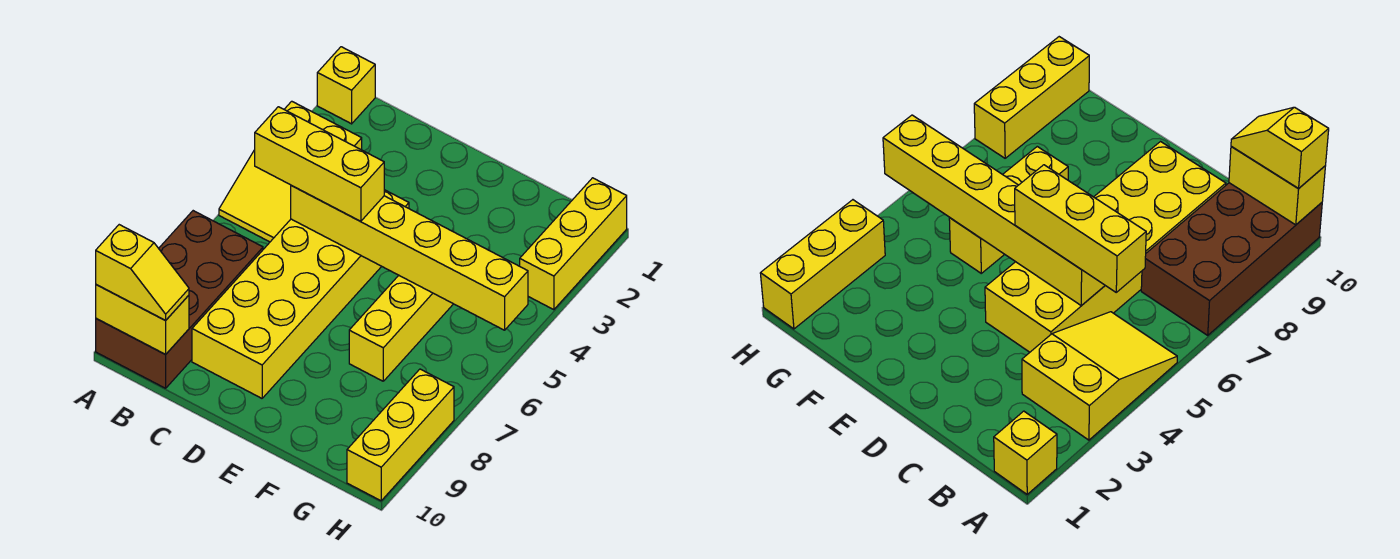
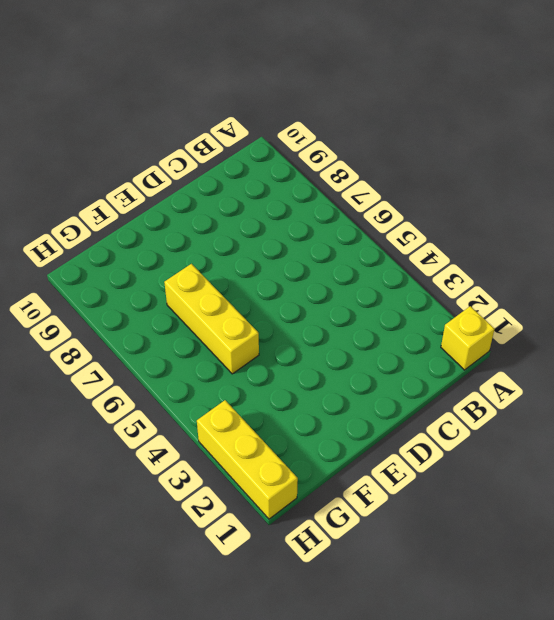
none -> yellow 2x3 slope [219,101,362,242]
none -> brown 2x4 brick [96,211,263,388]

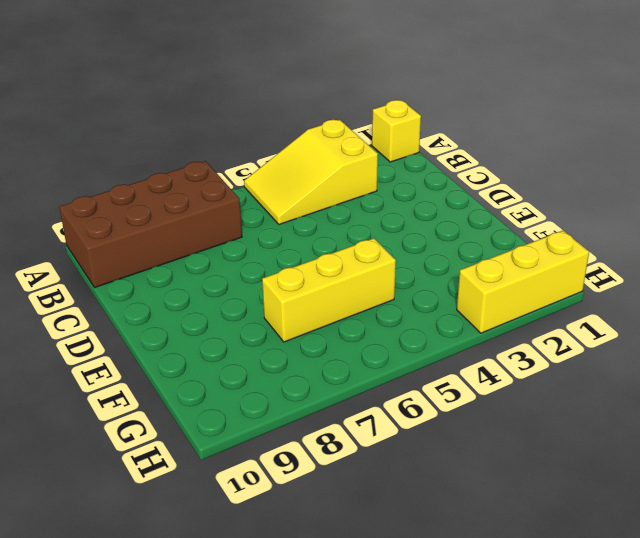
none -> yellow 2x6 brick [192,190,409,398]
none -> yellow 1x3 brick [347,369,454,501]

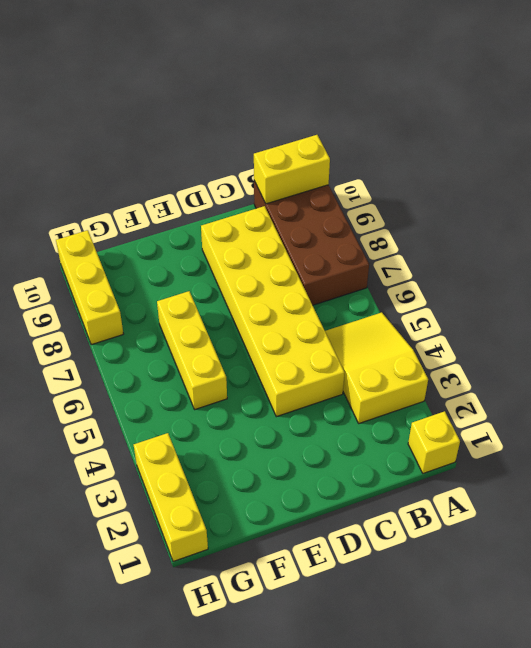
none -> yellow 1x6 brick [291,186,528,330]
none -> yellow 1x2 slope [96,225,189,321]

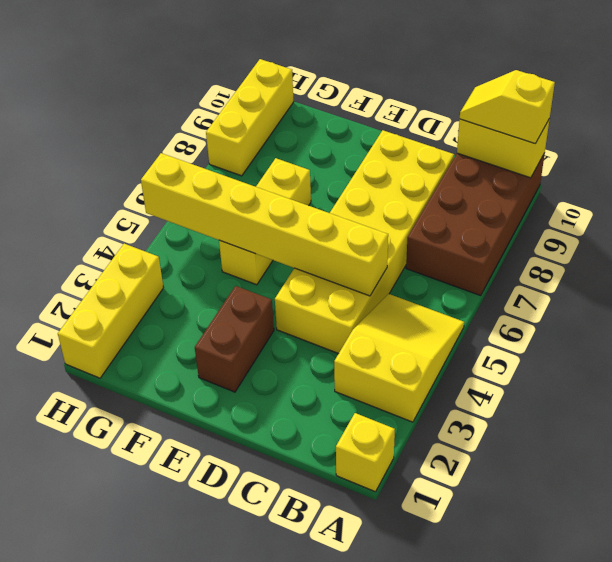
brown 1x2 brick [195,286,274,392] -> none
none -> yellow 1x3 brick [255,107,384,221]

